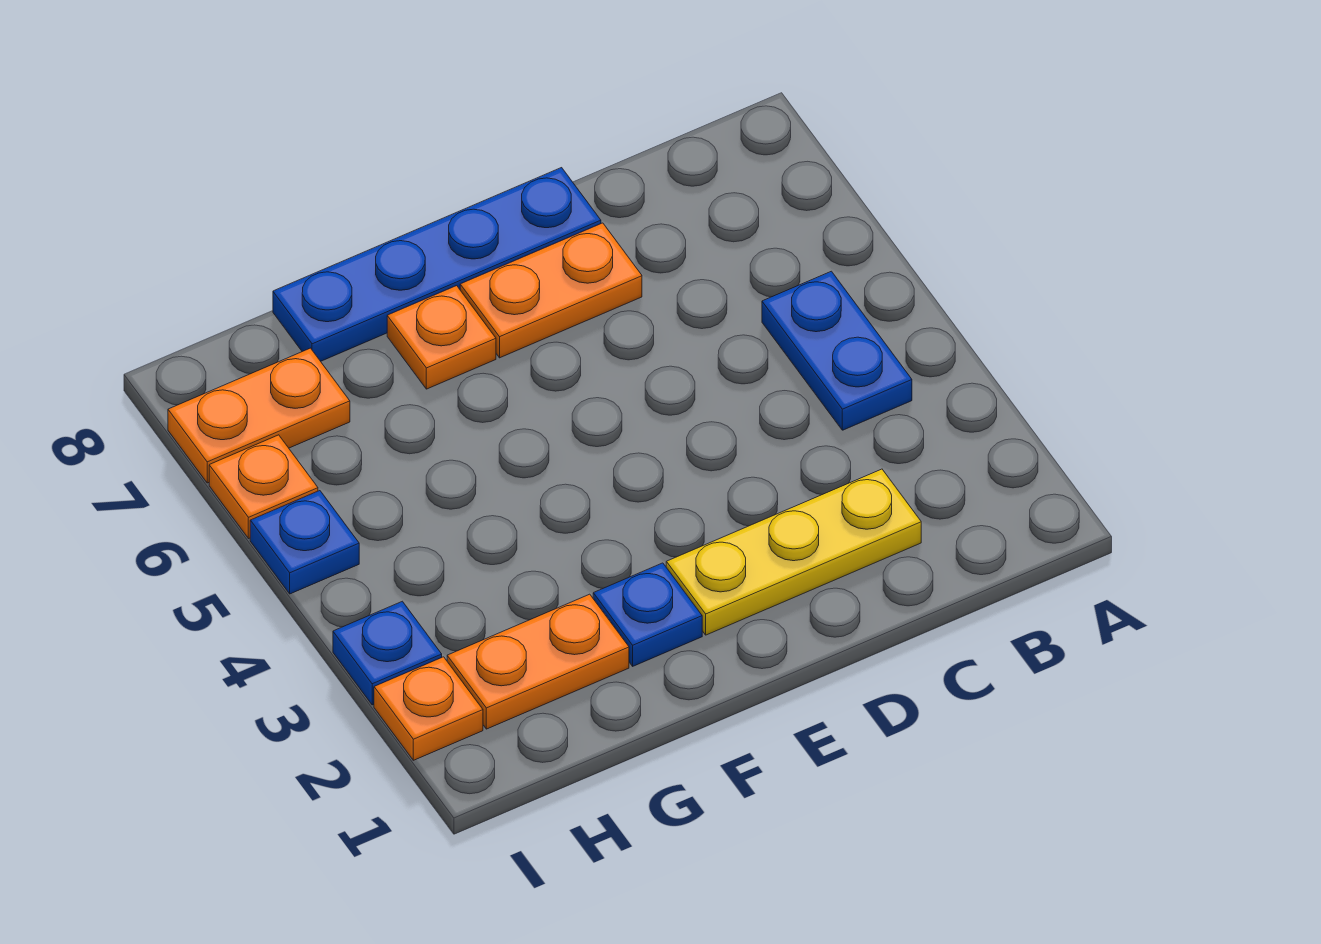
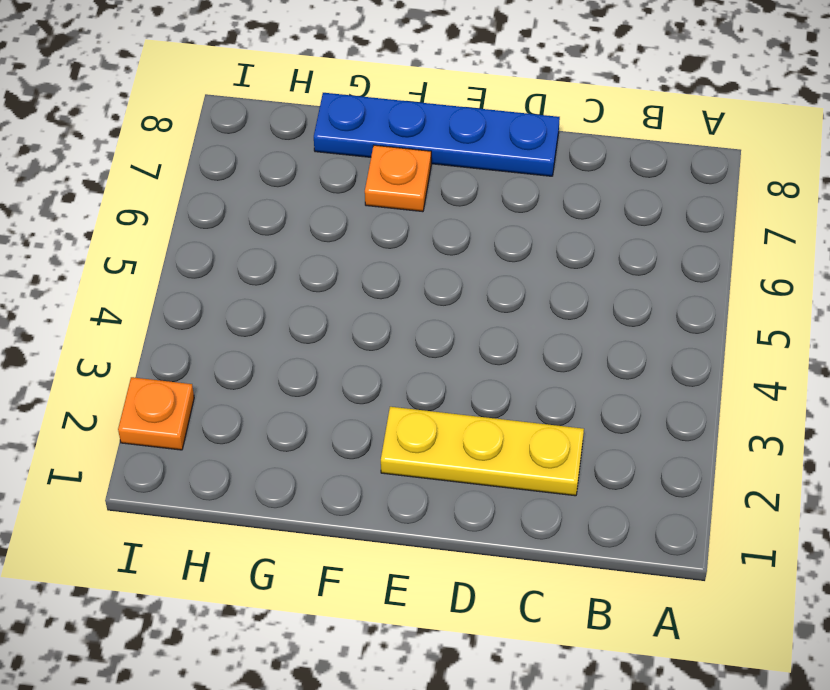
none -> blue 1x2 plate [762,271,912,430]
none -> orange 1x2 plate [460,223,642,358]
none -> blue 1x1 plate [593,563,702,666]

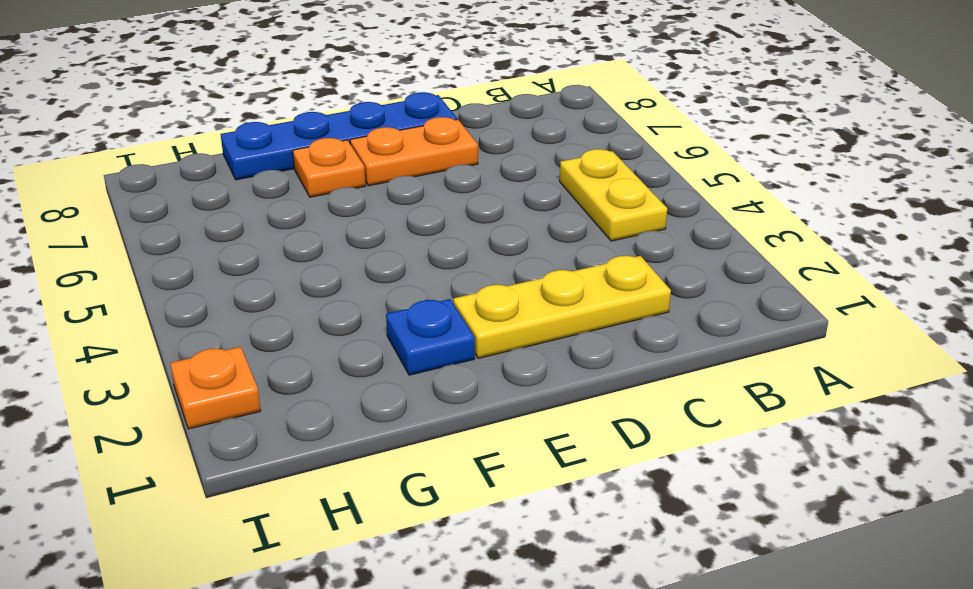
yellow 1x2 plate [560,149,667,241] -> blue 1x2 plate [762,271,912,430]
none -> orange 1x2 plate [447,594,629,729]
none -> orange 1x2 plate [168,348,350,483]
none -> blue 1x1 plate [333,601,442,705]

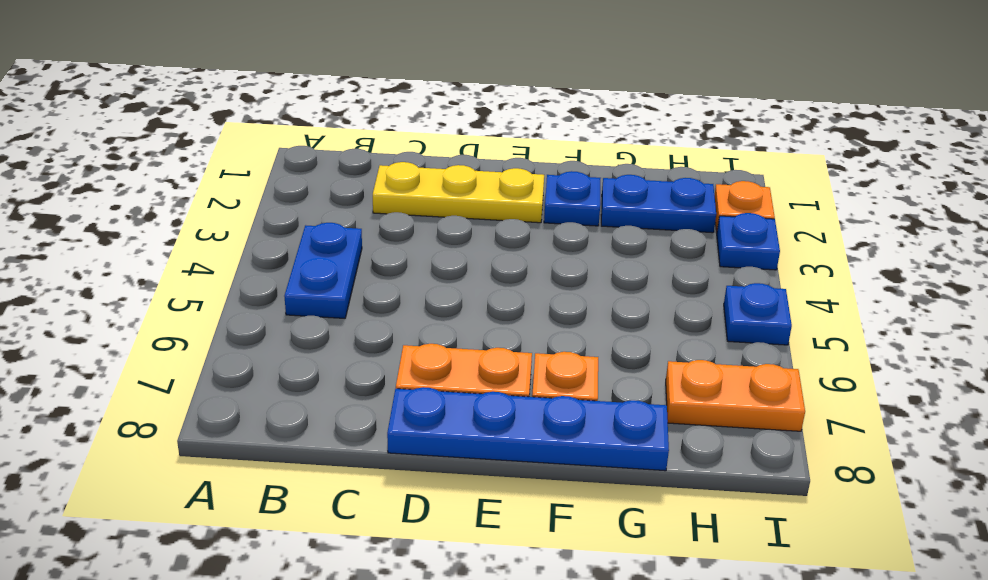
blue 1x2 plate [601,175,716,233] -> orange 1x2 plate [447,594,629,729]
none -> orange 1x1 plate [209,435,318,539]

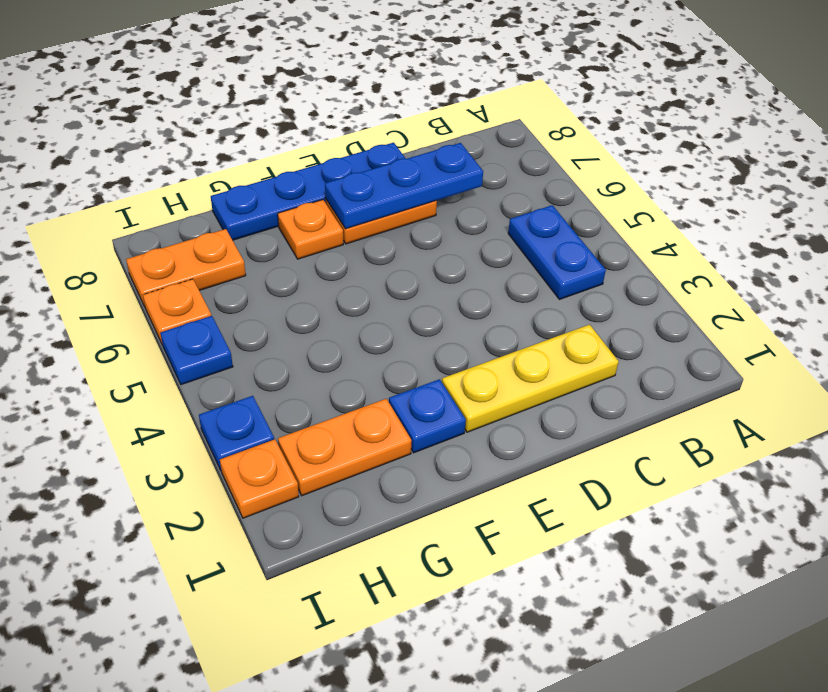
blue 1x3 plate [325,143,483,229] -> none

